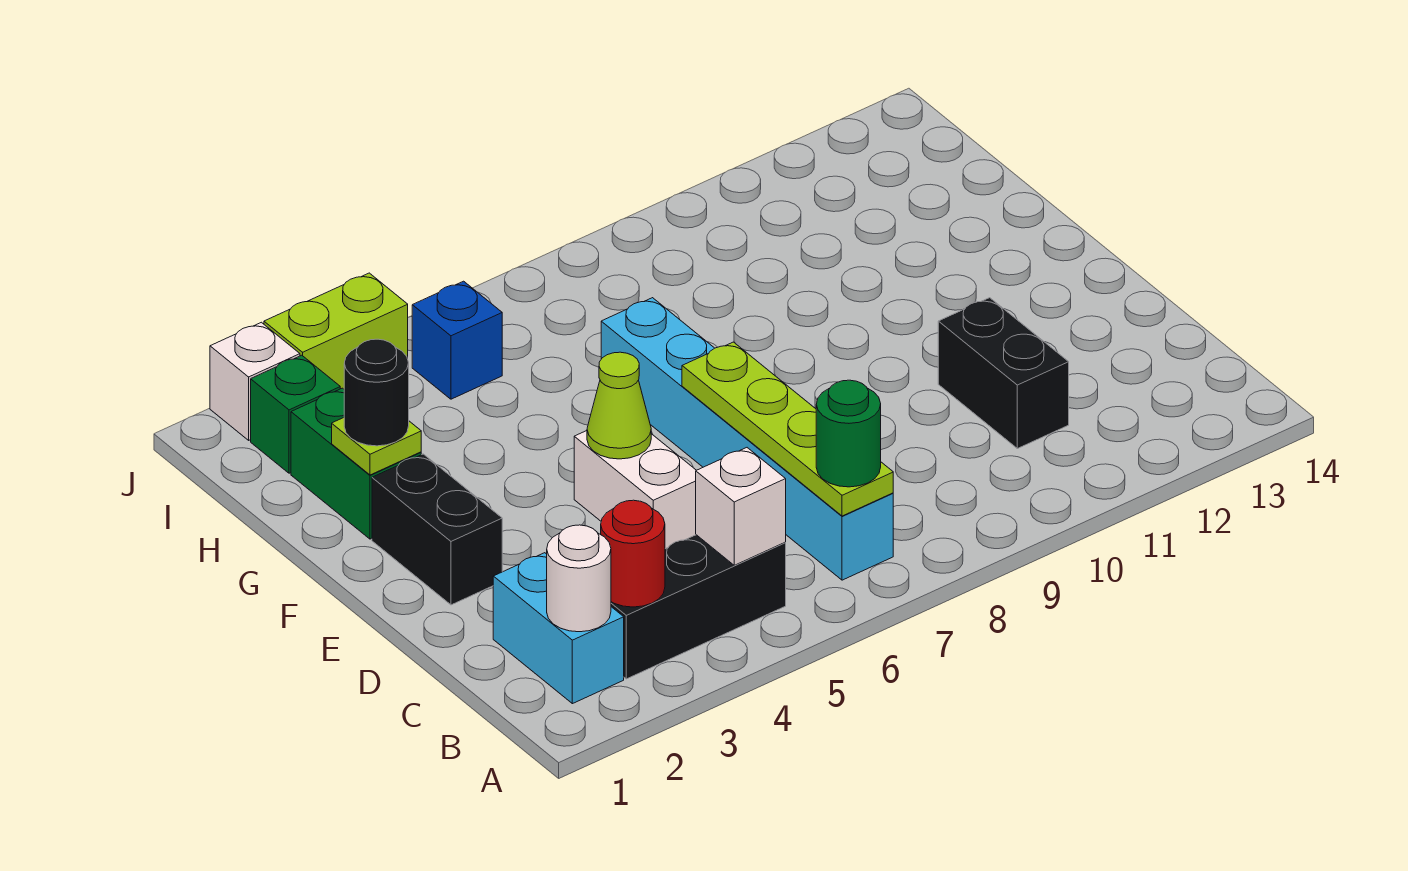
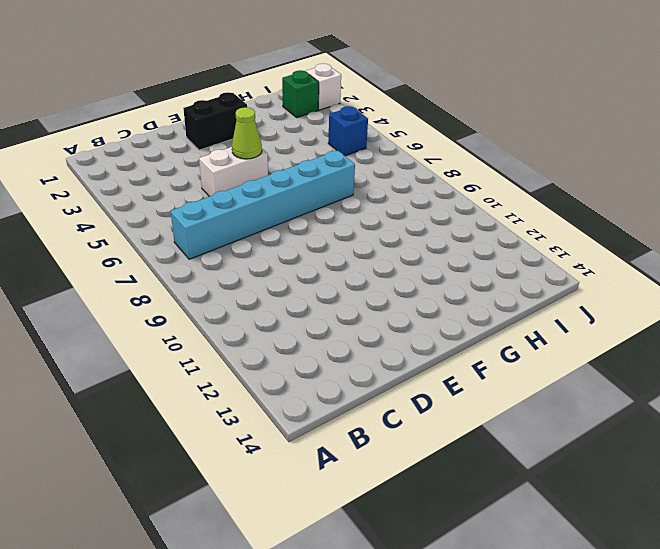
none -> cyan 1x2 brick [493,553,624,704]
none -> black 1x3 brick [611,535,786,679]
none -> black 1x2 brick [938,298,1069,449]

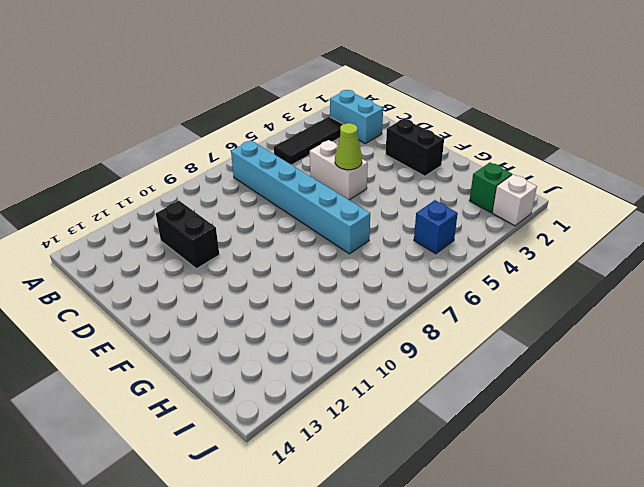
black 1x3 tile [274,117,343,165] -> black 1x3 brick [611,535,786,679]
none -> green 1x2 brick [291,388,421,539]
none -> lime 1x2 brick [264,273,408,389]
none -> white 1x1 round brick [547,525,611,632]

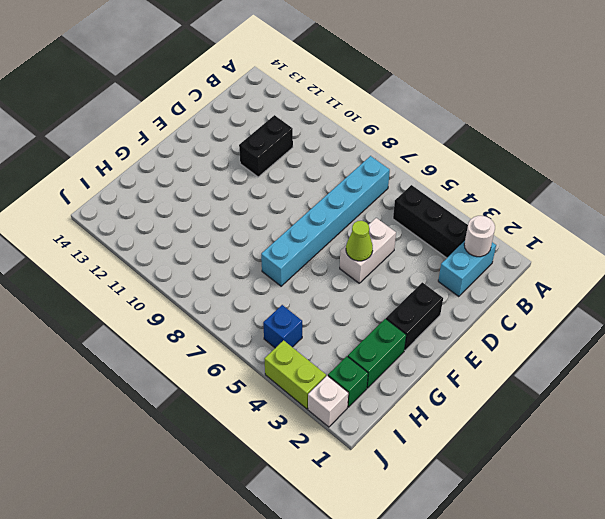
none -> red 1x1 round brick [601,500,665,607]
none -> white 1x1 brick [696,448,786,565]
none -> lime 1x4 plate [682,342,893,516]

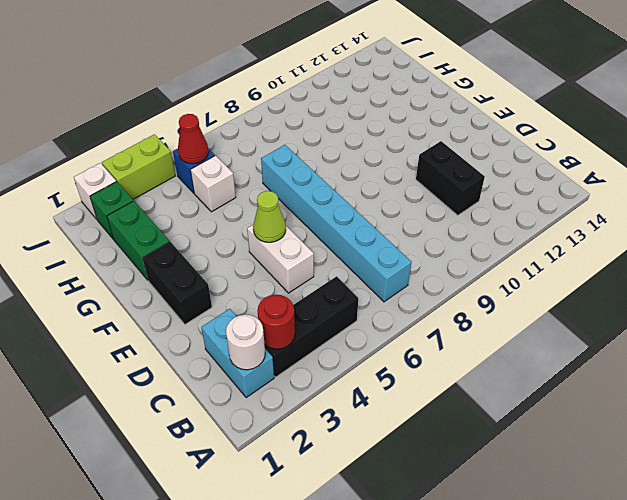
white 1x1 brick [191,156,236,212] -> white 1x1 brick moved to [696,448,786,565]
red 1x1 cone [178,114,209,164] -> none
none -> lime 1x4 plate [682,342,893,516]
none -> lime 1x1 plate [332,418,421,475]
none -> green 1x1 round brick [816,380,881,487]

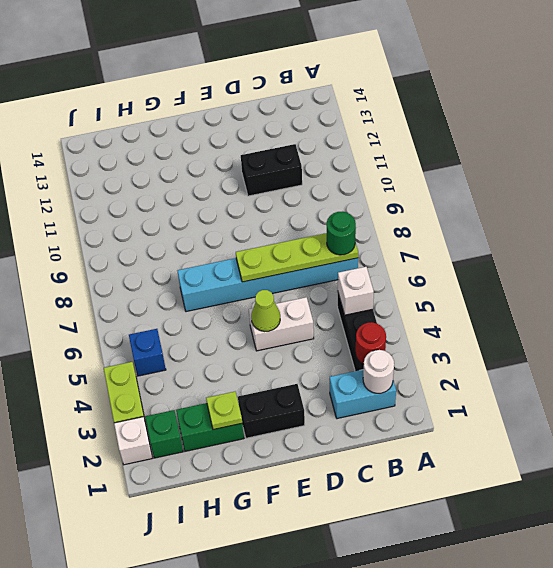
none -> black 1x1 round brick [344,339,409,446]

